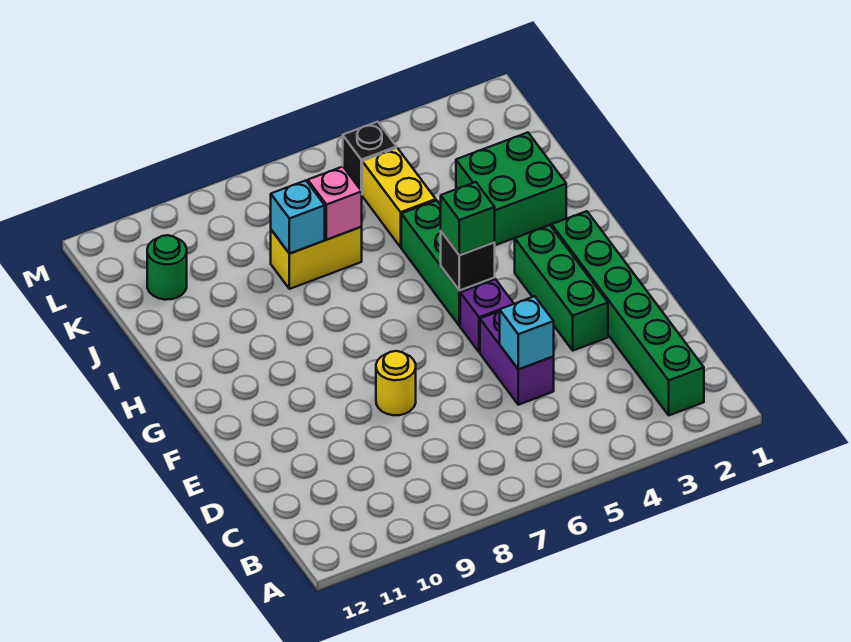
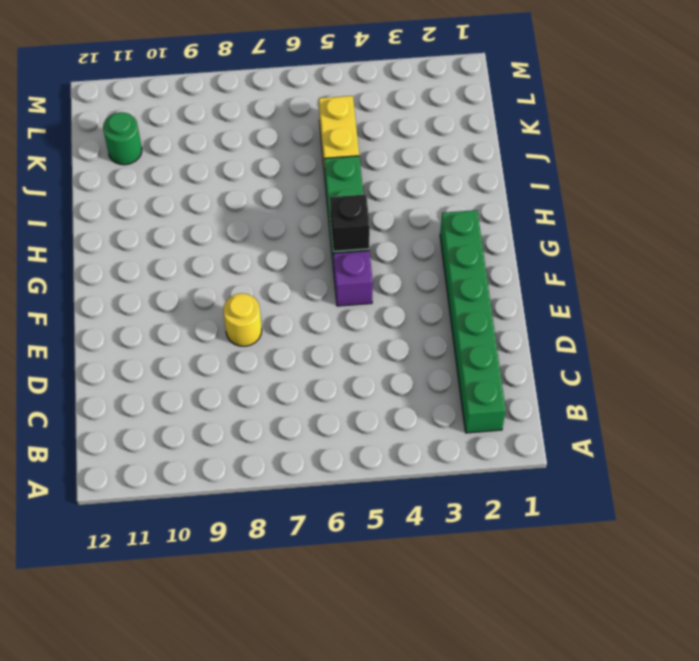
none -> purple 1x2 brick [480,311,554,405]
none -> green 1x3 brick [515,225,608,351]
none -> green 2x2 brick [456,133,566,245]

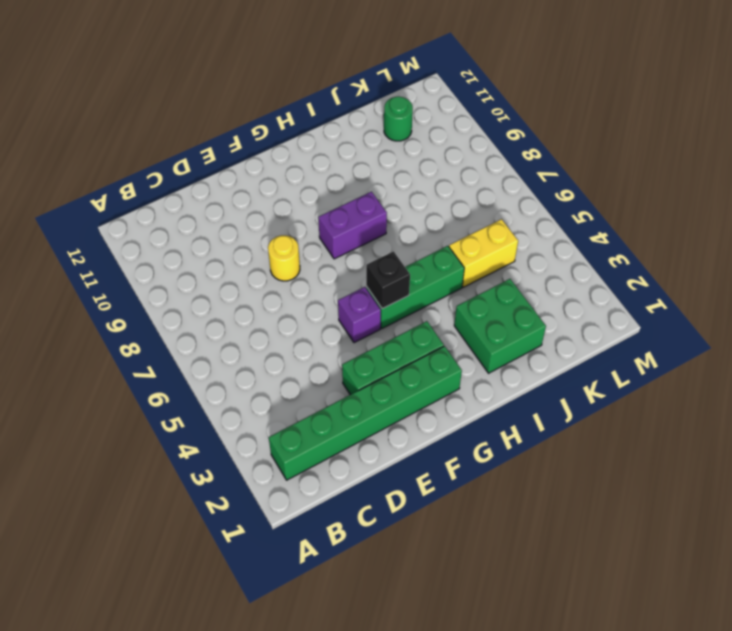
purple 1x2 brick [318,192,387,259] -> purple 1x2 brick moved to [480,311,554,405]
none -> yellow 1x2 brick [271,227,362,289]
none -> black 1x1 brick [343,122,397,191]
none -> cyan 1x1 brick [500,296,554,369]

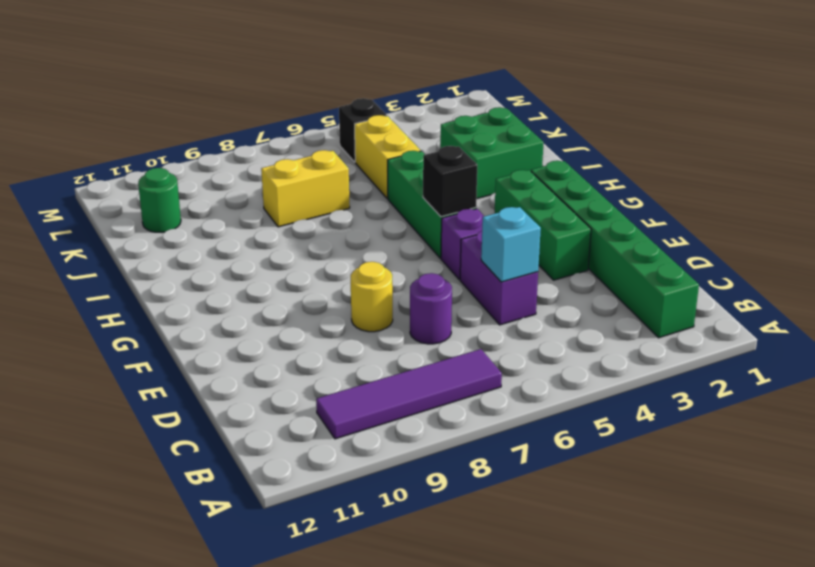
purple 1x4 tile [316,349,502,439] -> none
purple 1x1 round brick [410,273,452,344] -> none
none -> pink 1x1 brick [308,167,362,240]
none -> cyan 1x1 brick [271,181,325,254]
none -> green 1x1 brick [441,182,495,255]

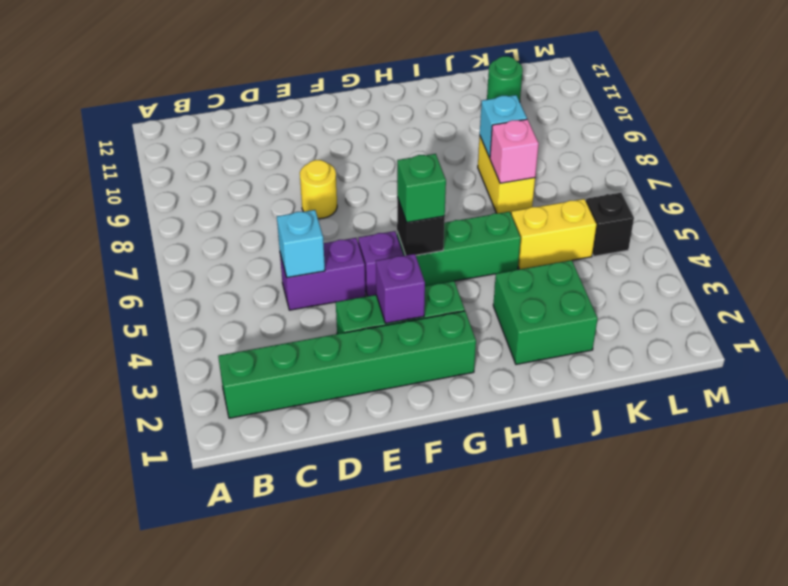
purple 1x1 brick [376,254,425,323] -> none

